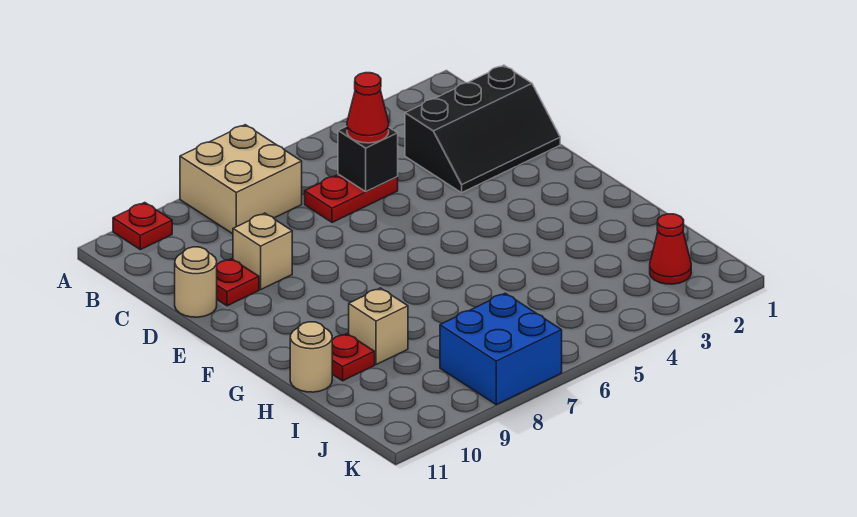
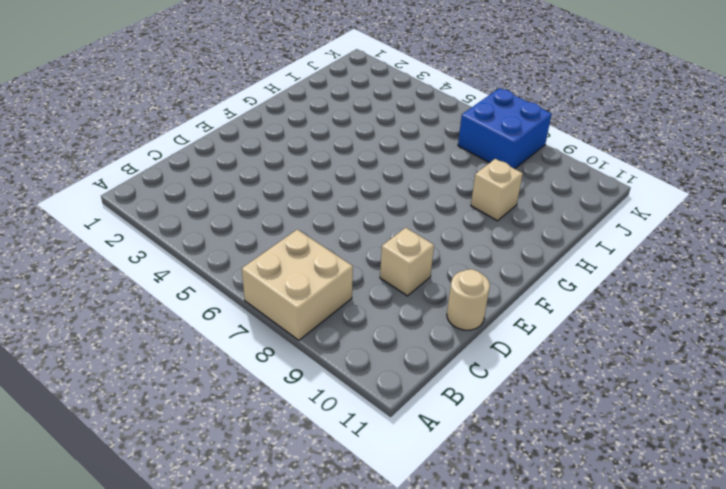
none -> red 1x1 plate [113,203,172,250]
none -> black 2x3 slope [405,65,560,193]
none -> red 1x2 plate [305,174,398,222]

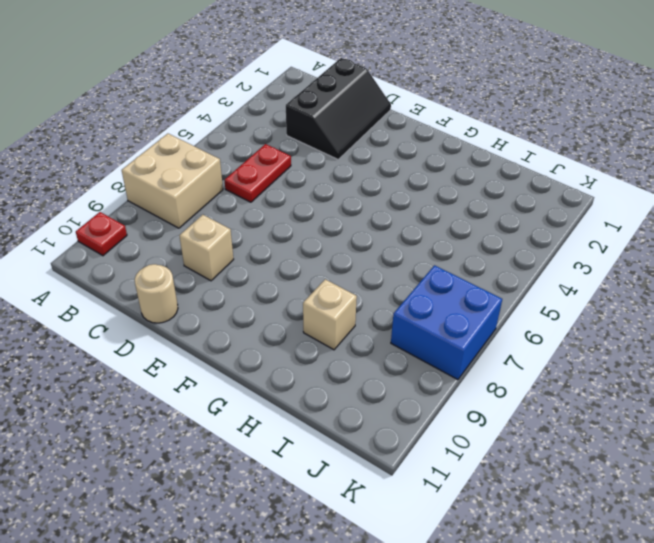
none -> red 1x1 plate [217,259,259,306]
none -> red 1x1 plate [332,334,375,381]
none -> tan 1x1 round brick [290,322,332,392]

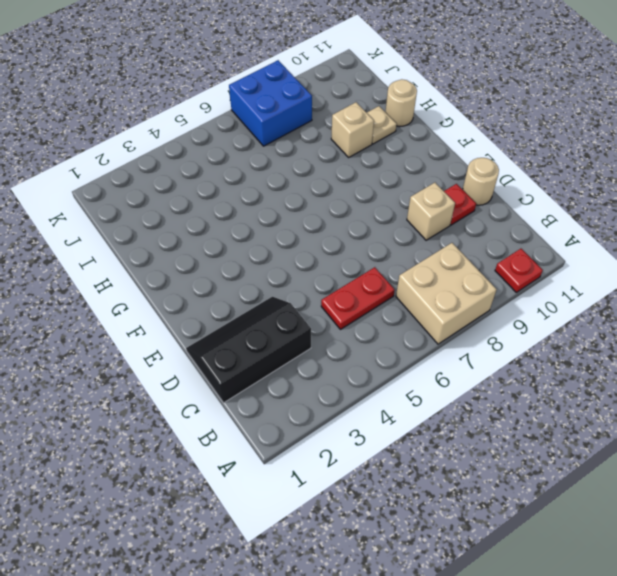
tan 1x1 plate [367,106,397,144] -> red 1x1 plate [332,334,375,381]
none -> red 1x1 cone [650,214,691,284]
none -> black 1x1 brick [338,126,398,192]
none -> red 1x1 cone [347,73,389,143]

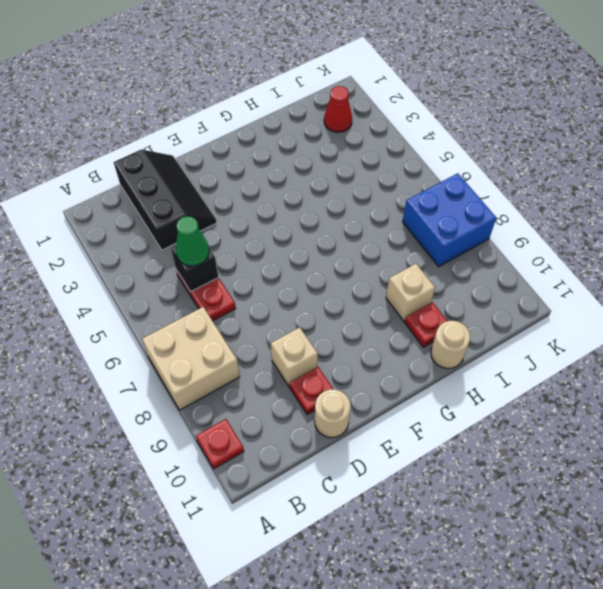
green 1x1 cone [176,216,209,266] -> red 1x1 cone [347,73,389,143]

